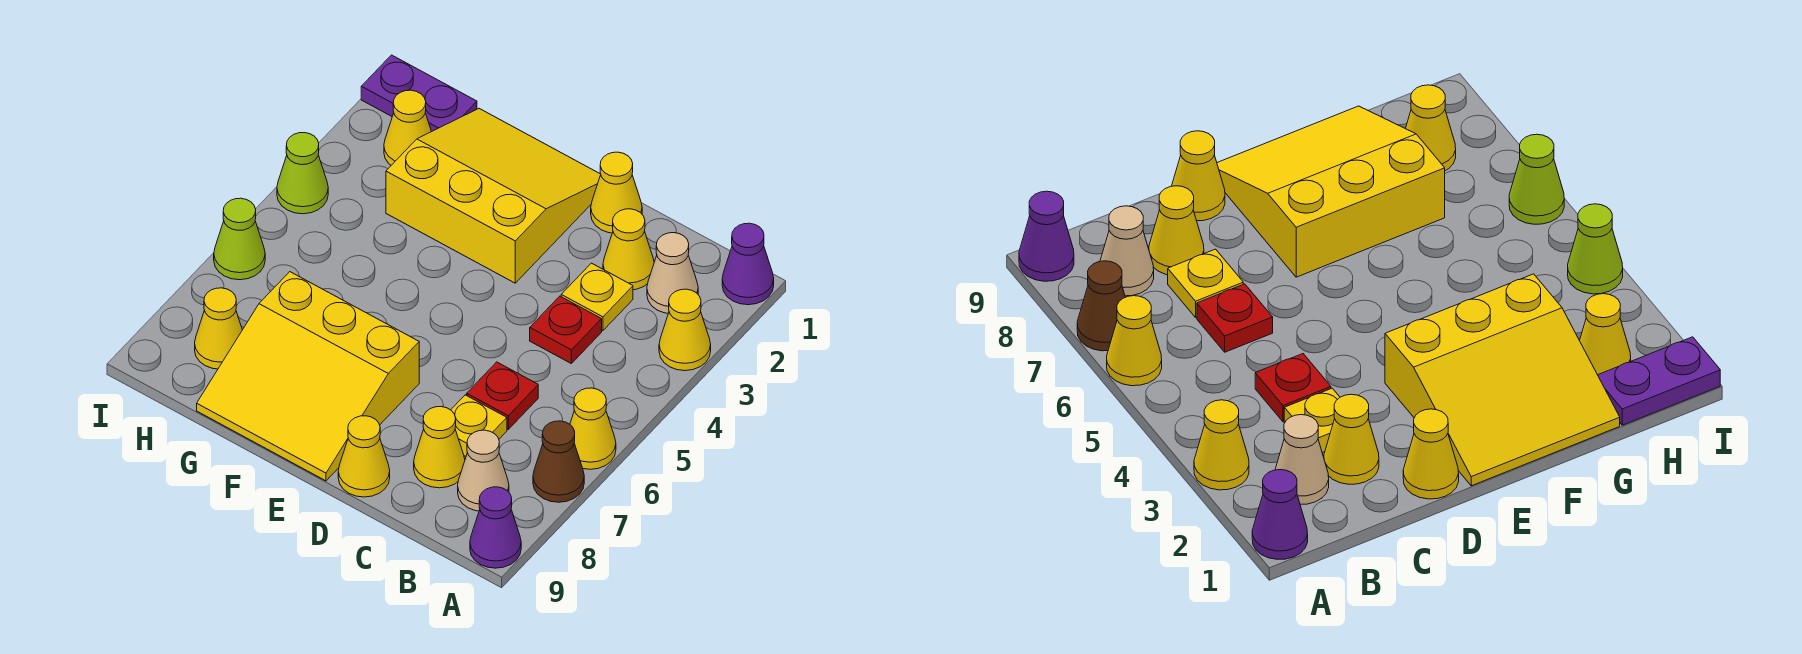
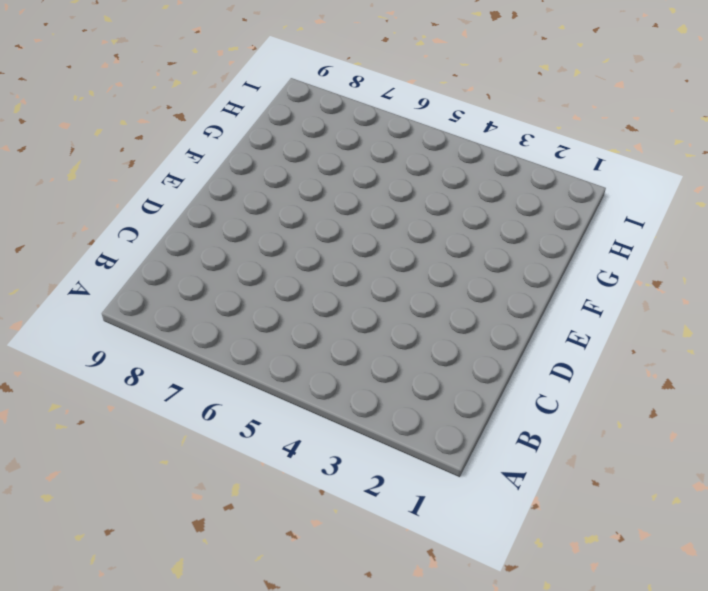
none -> purple 1x1 cone [722,223,774,305]
none -> yellow 1x1 cone [659,289,711,371]
none -> yellow 1x1 cone [570,388,616,469]

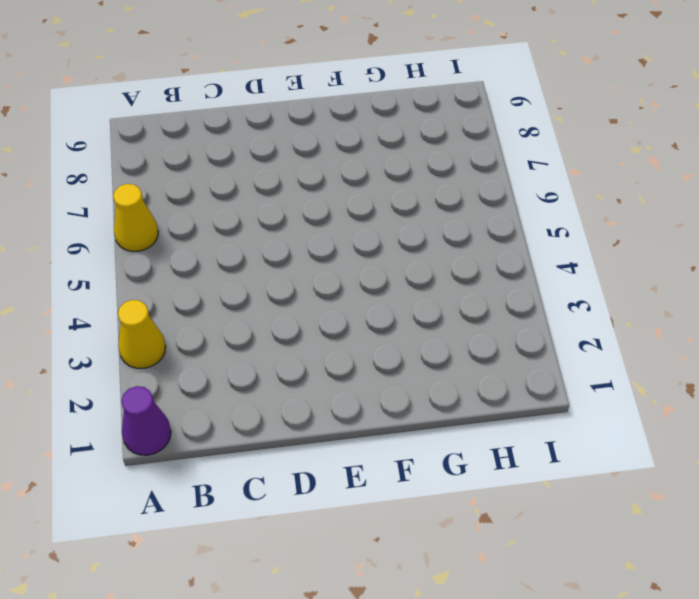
none -> brown 1x1 cone [533,421,584,502]
none -> purple 1x1 cone [470,487,521,568]
none -> tan 1x1 cone [647,233,698,313]

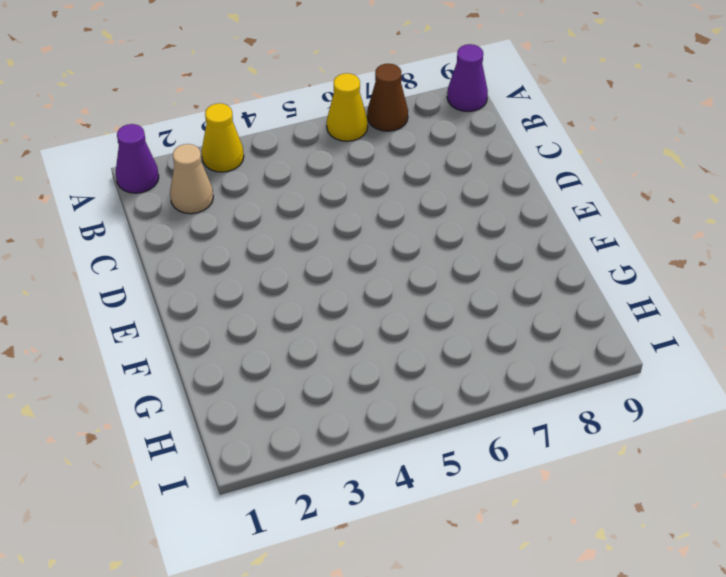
none -> tan 1x1 cone [458,430,509,511]
none -> yellow 1x1 cone [603,209,654,290]
none -> yellow 1x1 plate [561,263,633,331]

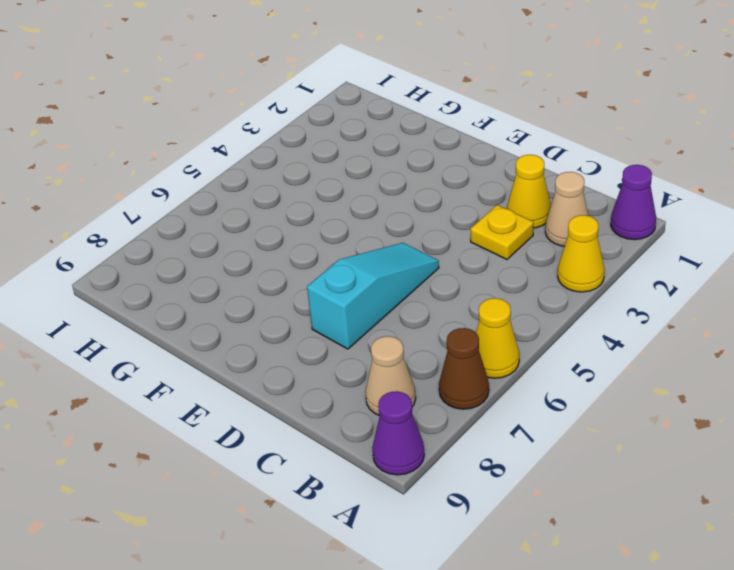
cyan 1x3 slope [307,243,439,349] -> none
none -> red 1x1 plate [530,296,602,363]
none -> red 1x1 plate [467,362,538,429]
none -> yellow 1x1 plate [451,395,507,456]

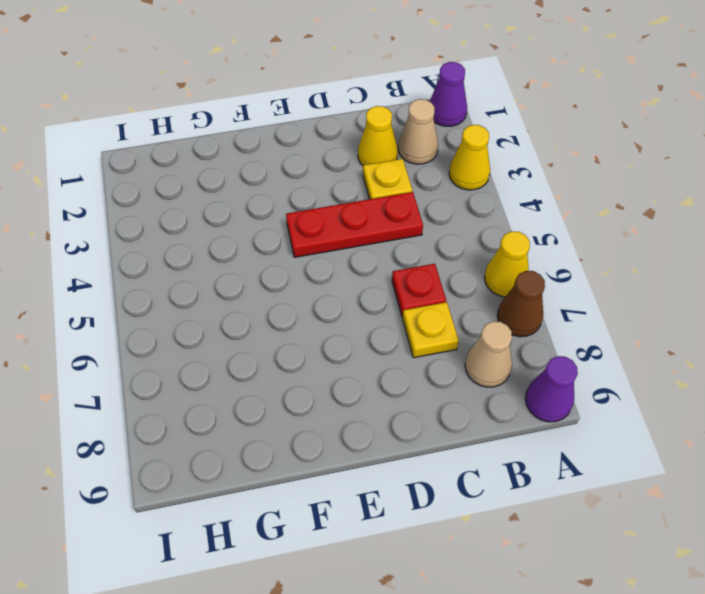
red 1x3 plate [286,192,423,257] -> red 1x1 plate [530,296,602,363]
none -> yellow 1x1 cone [414,407,465,488]
none -> yellow 1x1 cone [591,152,642,233]
none -> yellow 1x1 cone [338,416,390,497]

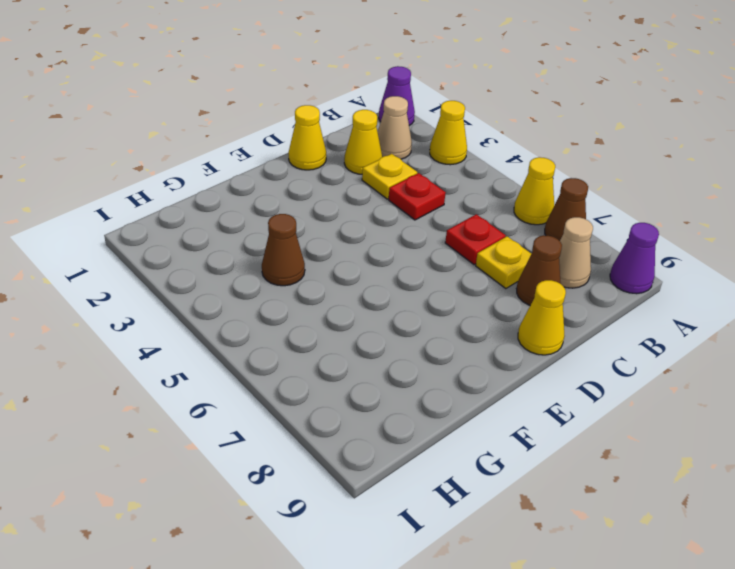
brown 1x1 cone [517,235,562,305] -> yellow 1x1 cone [414,407,465,488]
brown 1x1 cone [262,214,305,286] -> none
none -> yellow 3x3 slope [386,109,601,283]
none -> yellow 3x3 slope [197,272,419,481]
none -> purple 1x2 plate [361,55,477,132]

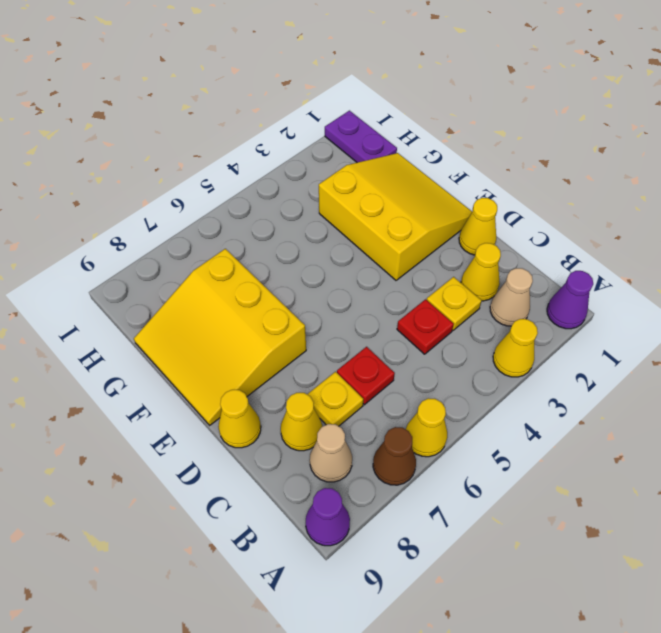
none -> yellow 1x1 cone [384,90,431,165]
none -> yellow 1x1 cone [195,288,242,369]
none -> lime 1x1 cone [277,133,328,214]

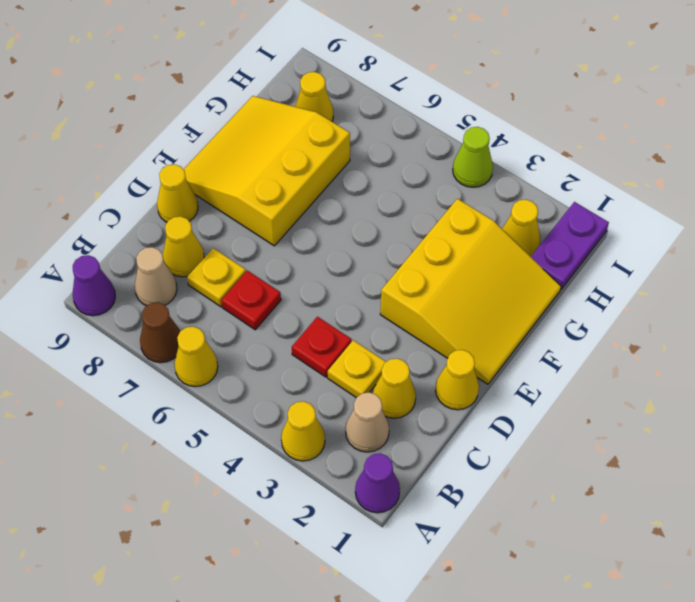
none -> lime 1x1 cone [214,198,265,280]

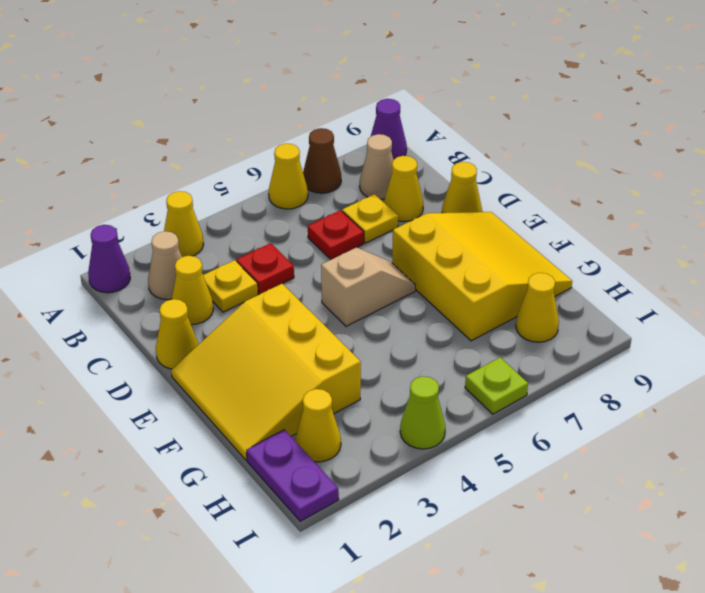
tan 1x2 slope [321,247,415,326] -> none
lime 1x1 plate [465,358,528,414] -> lime 1x1 cone [214,198,265,280]

